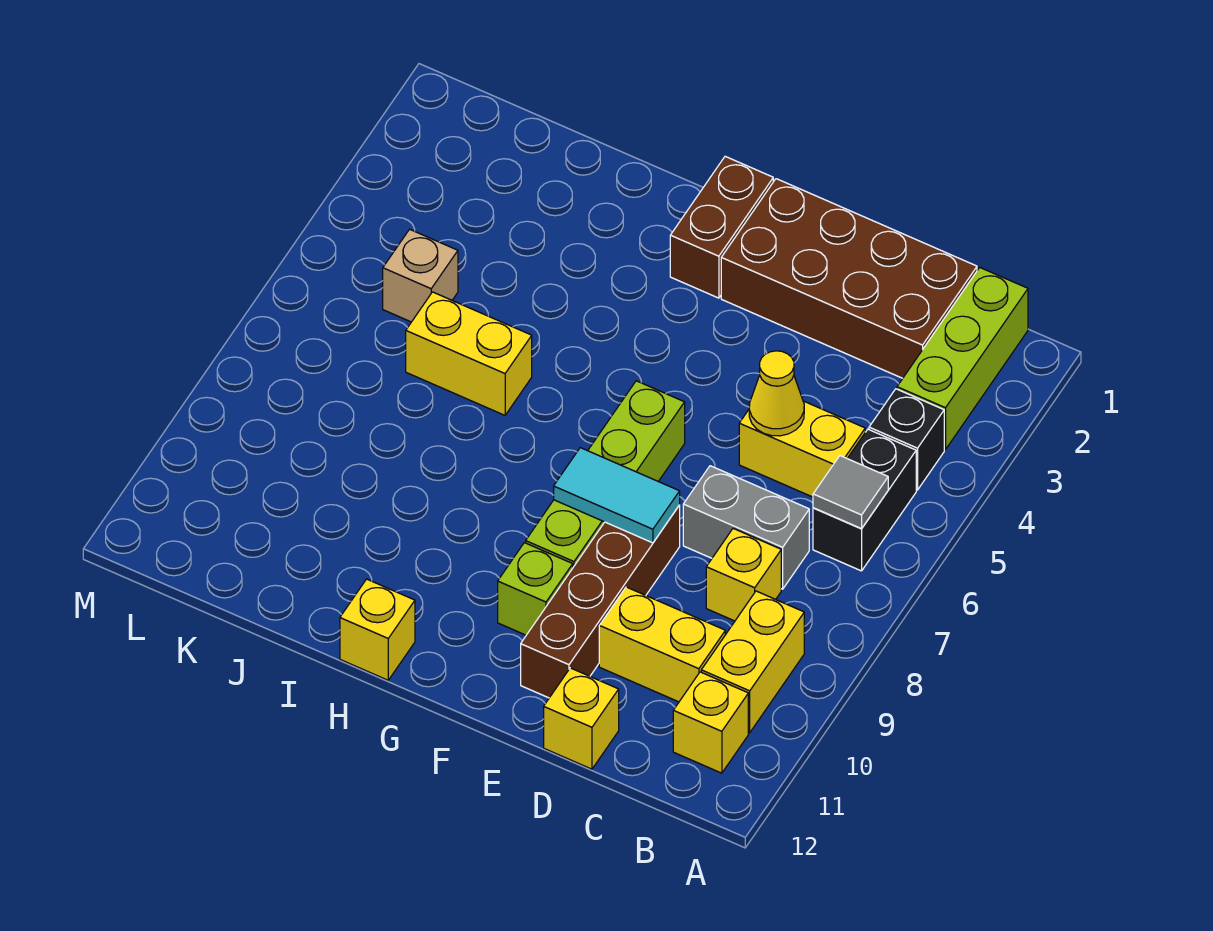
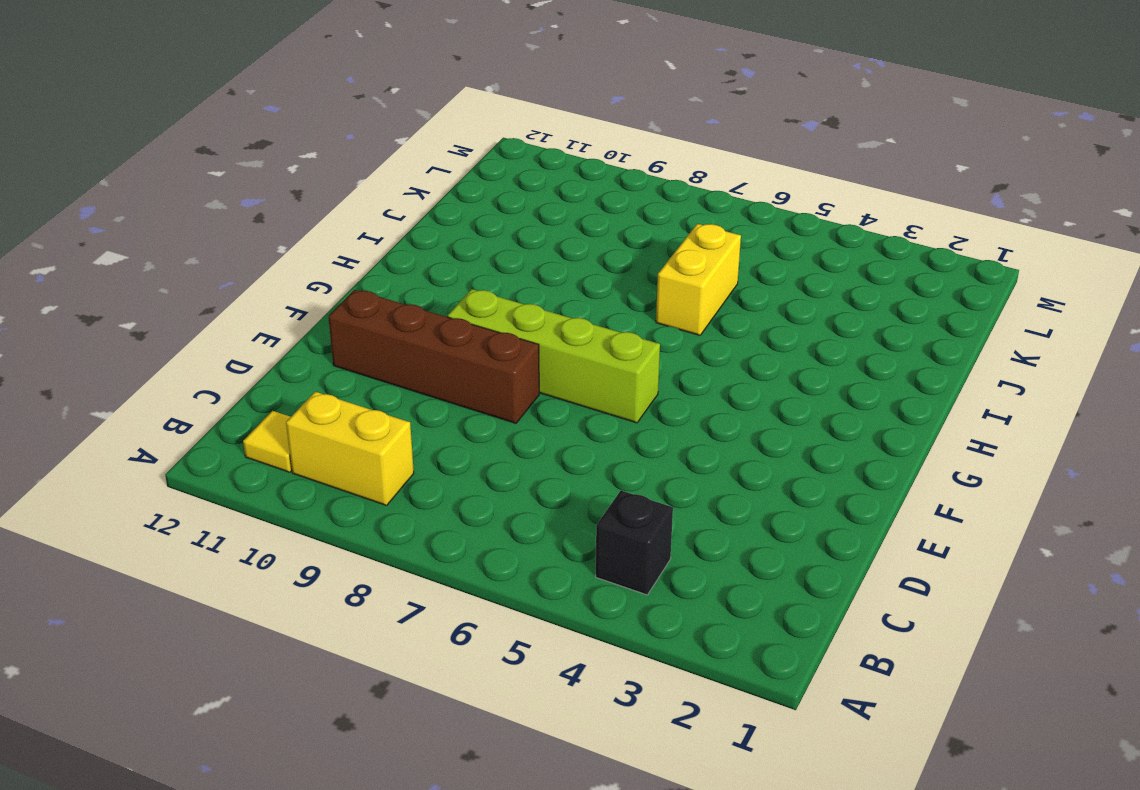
yellow 1x1 tile [243,411,292,472] -> yellow 1x1 brick [673,672,748,773]
none -> lime 1x3 brick [897,268,1028,450]
none -> black 1x2 brick [813,429,916,571]
none -> brown 2x4 brick [721,179,977,378]

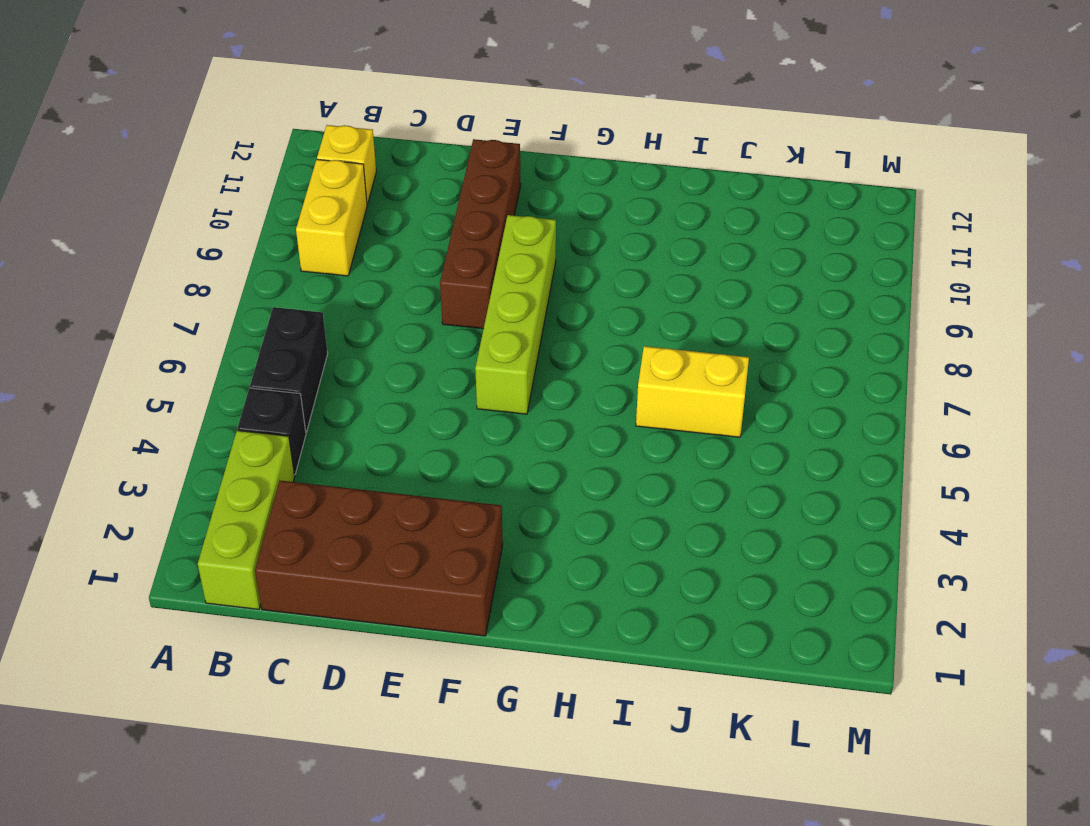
none -> yellow 1x2 brick [739,401,865,497]
none -> grey 1x2 brick [683,466,809,589]
none -> yellow 1x1 brick [706,528,781,621]

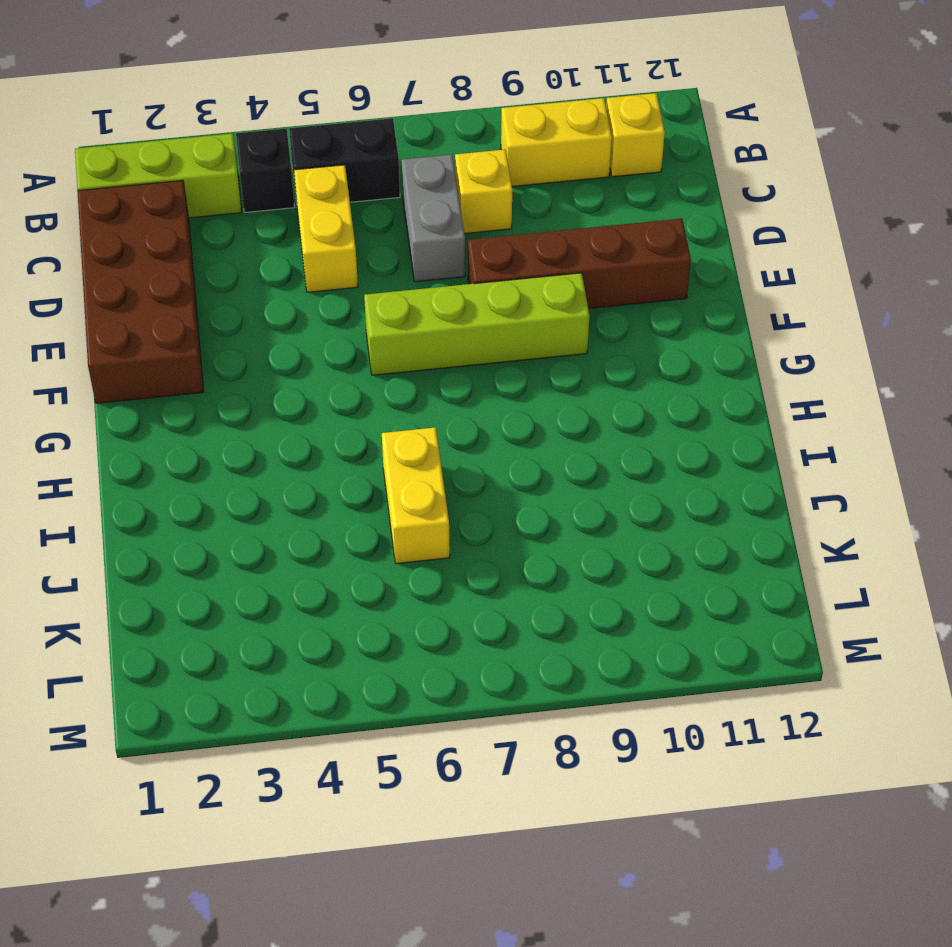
none -> yellow 1x2 brick [599,587,725,702]
none -> yellow 1x1 brick [544,668,619,769]
none -> lime 1x1 brick [498,543,573,635]

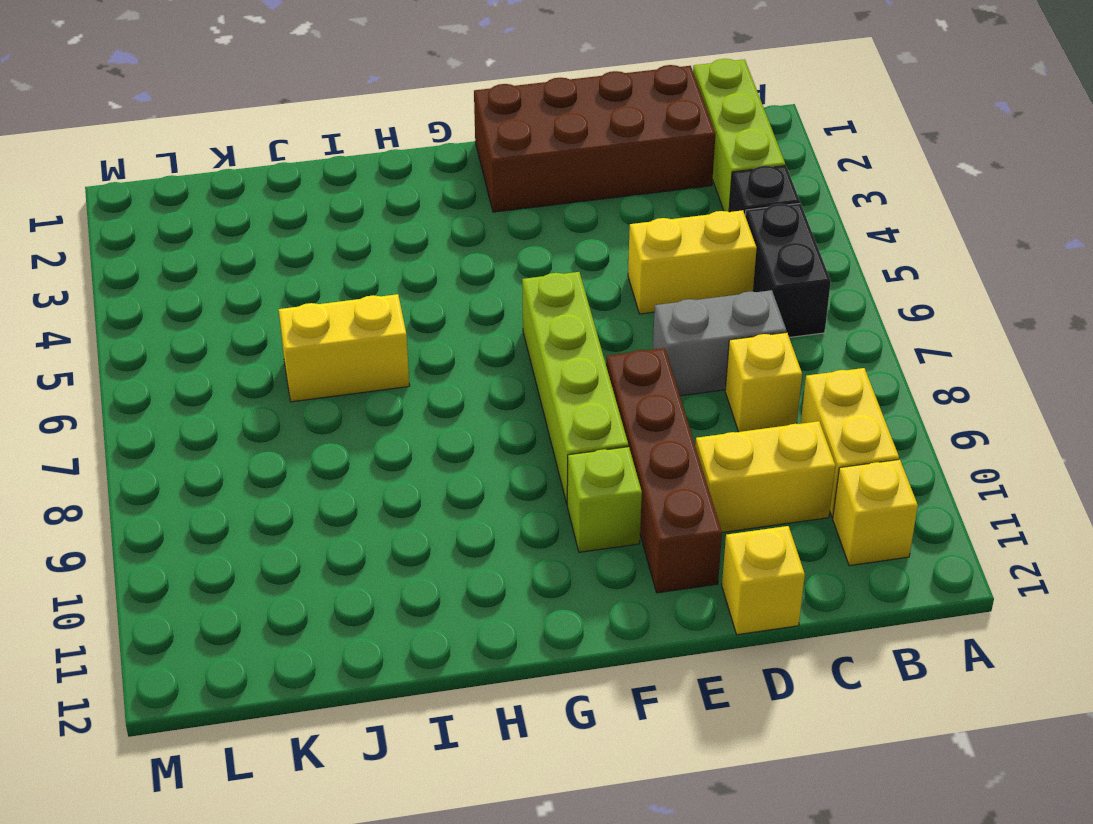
none -> brown 1x2 brick [670,156,773,298]
none -> yellow 1x1 brick [340,579,415,680]
none -> tan 1x1 brick [383,229,458,322]

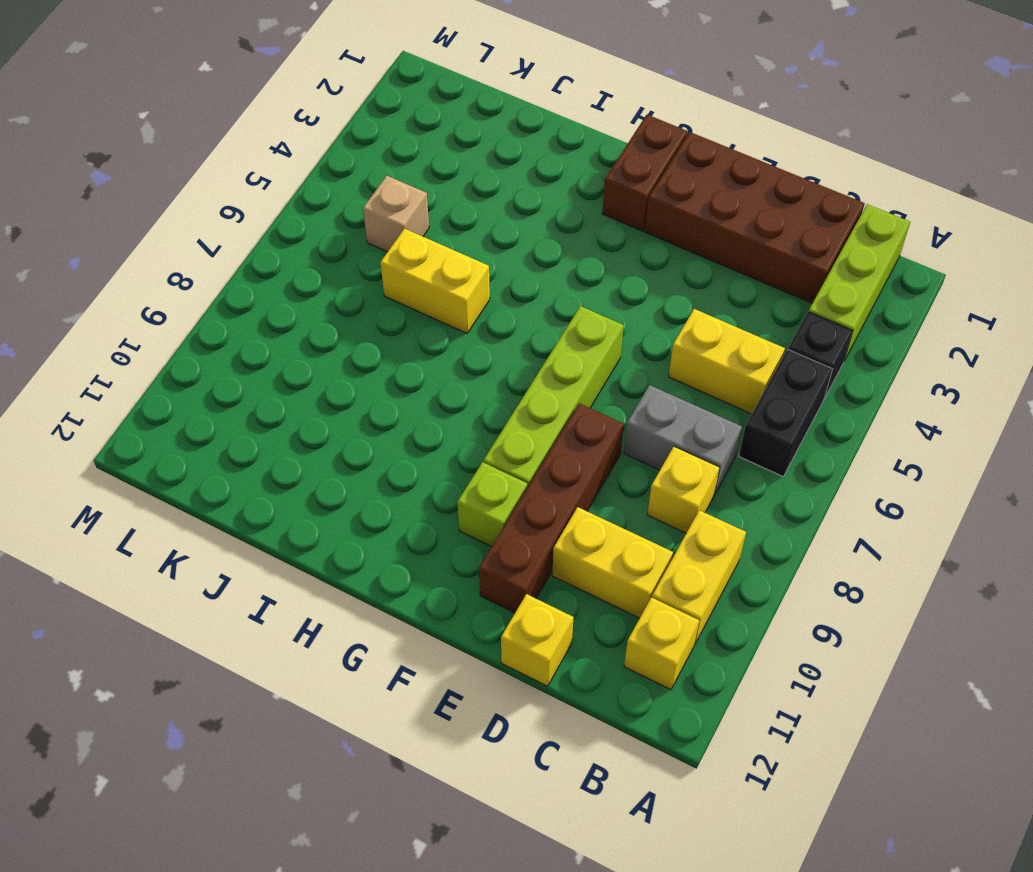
none -> yellow 1x1 brick [340,579,415,680]
none -> grey 1x1 tile [813,456,888,529]
none -> yellow 1x1 cone [749,351,804,436]

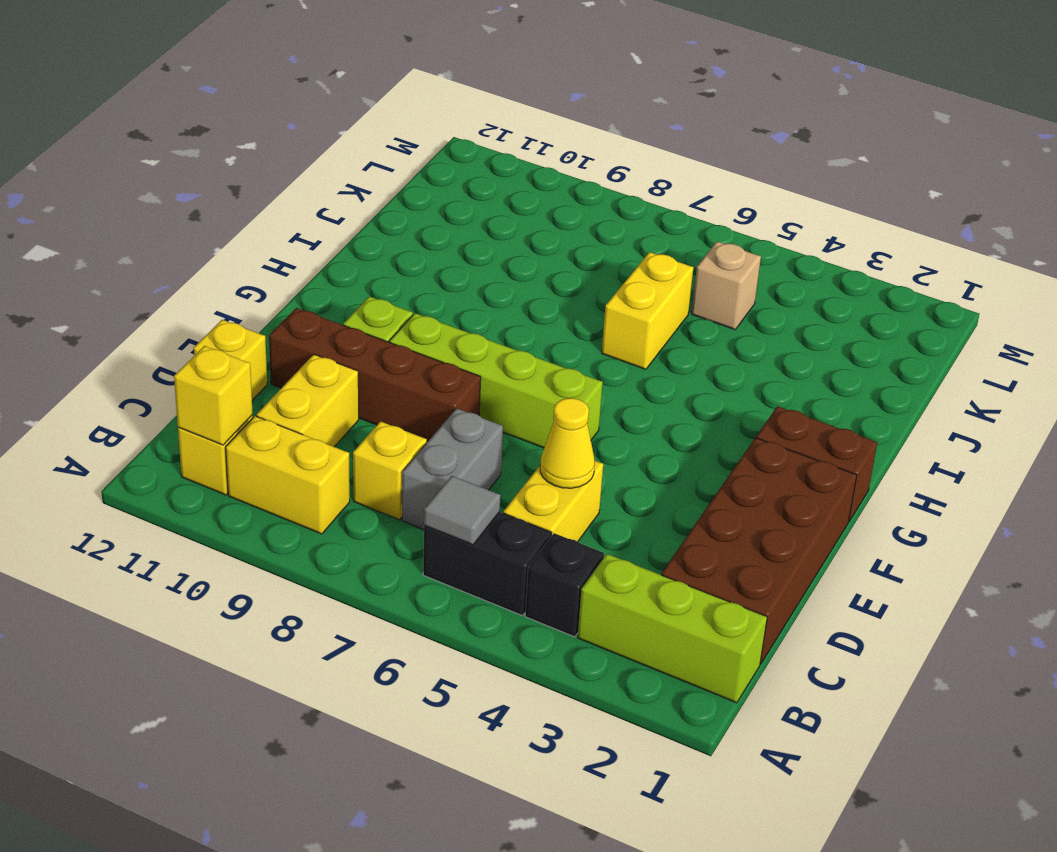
yellow 1x1 brick [174,346,253,445] -> yellow 1x1 brick moved to [340,579,415,680]
none -> cyan 1x2 tile [554,448,680,543]

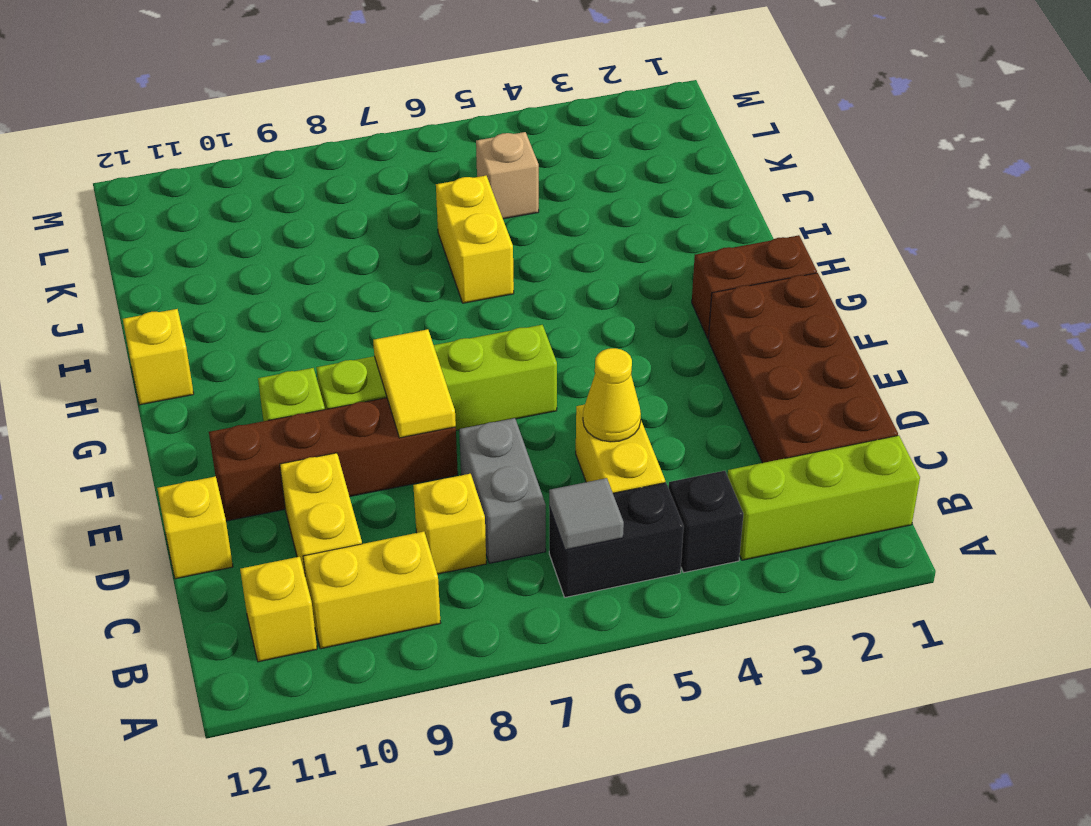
yellow 1x2 tile [373,329,456,438] -> cyan 1x2 tile [554,448,680,543]

